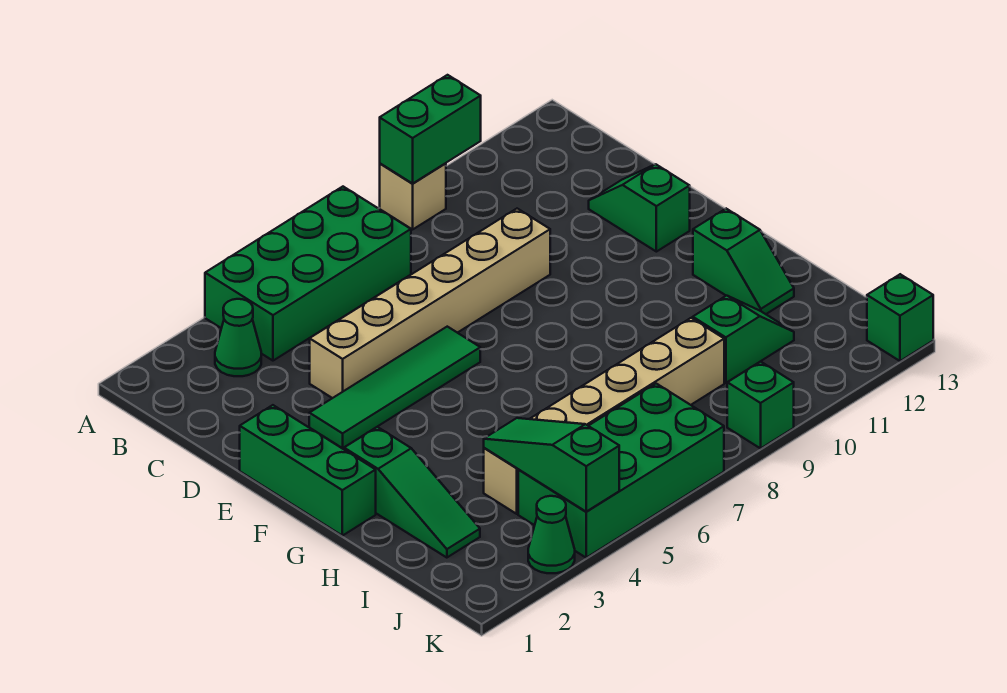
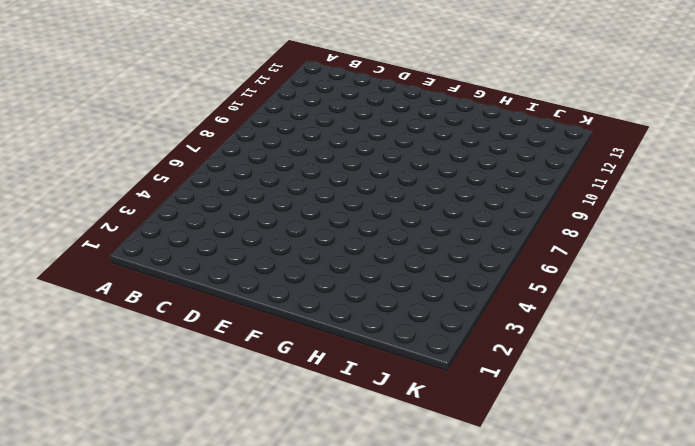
none -> green 2x4 brick [205,187,411,361]
none -> tan 1x1 brick [380,163,446,229]
none -> green 1x1 cone [215,299,261,376]

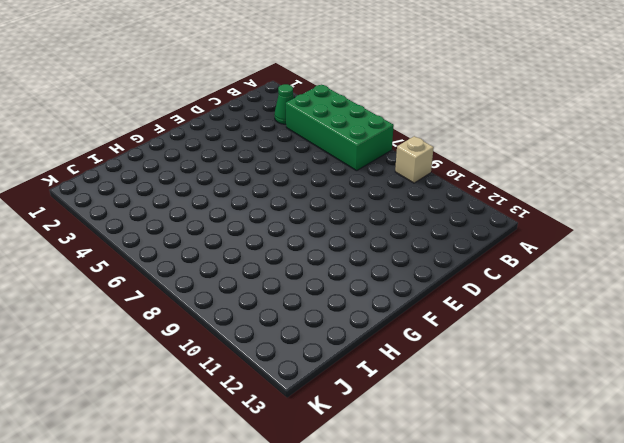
none -> tan 1x6 brick [310,209,550,398]
none -> green 1x2 slope [589,164,690,252]
none -> green 1x3 brick [240,405,376,536]

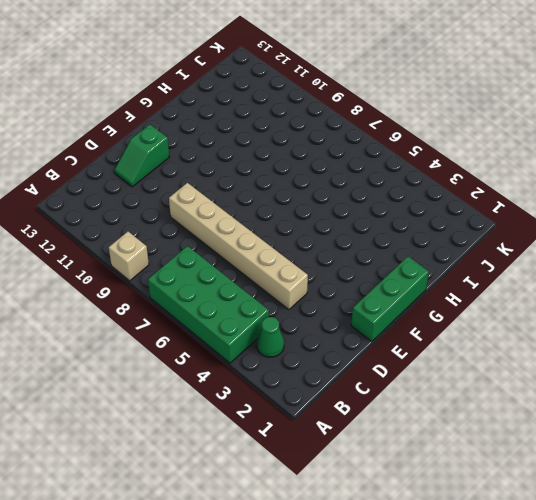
none -> green 1x4 tile [309,327,480,448]
none -> green 1x3 slope [344,427,480,558]
none -> green 1x2 slope [693,209,794,314]

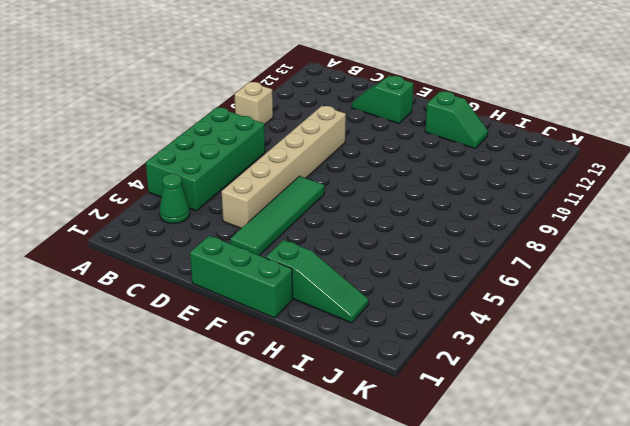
none -> tan 1x6 brick [484,318,724,514]
none -> green 1x2 slope [693,296,794,383]
none -> green 2x4 brick [518,384,724,558]

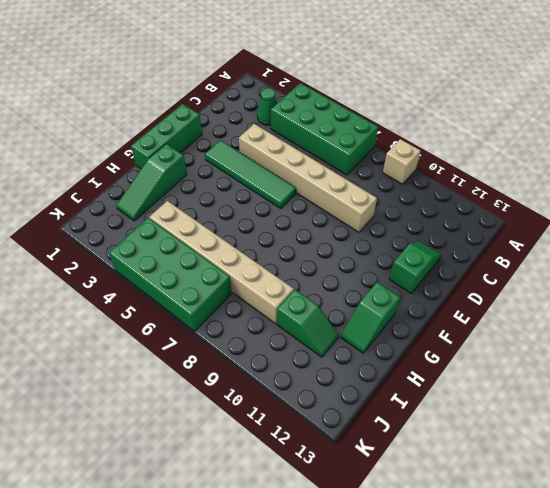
none -> green 1x1 cone [528,496,575,573]
none -> green 1x1 brick [727,362,794,448]
none -> green 1x1 brick [867,274,933,361]

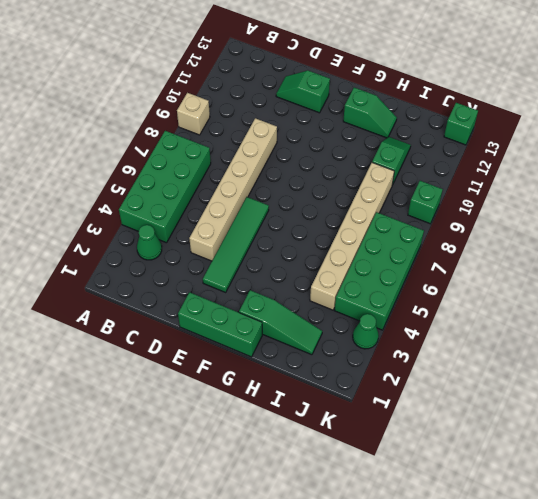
none -> green 1x2 brick [380,75,481,183]
none -> green 1x3 slope [484,418,619,512]

